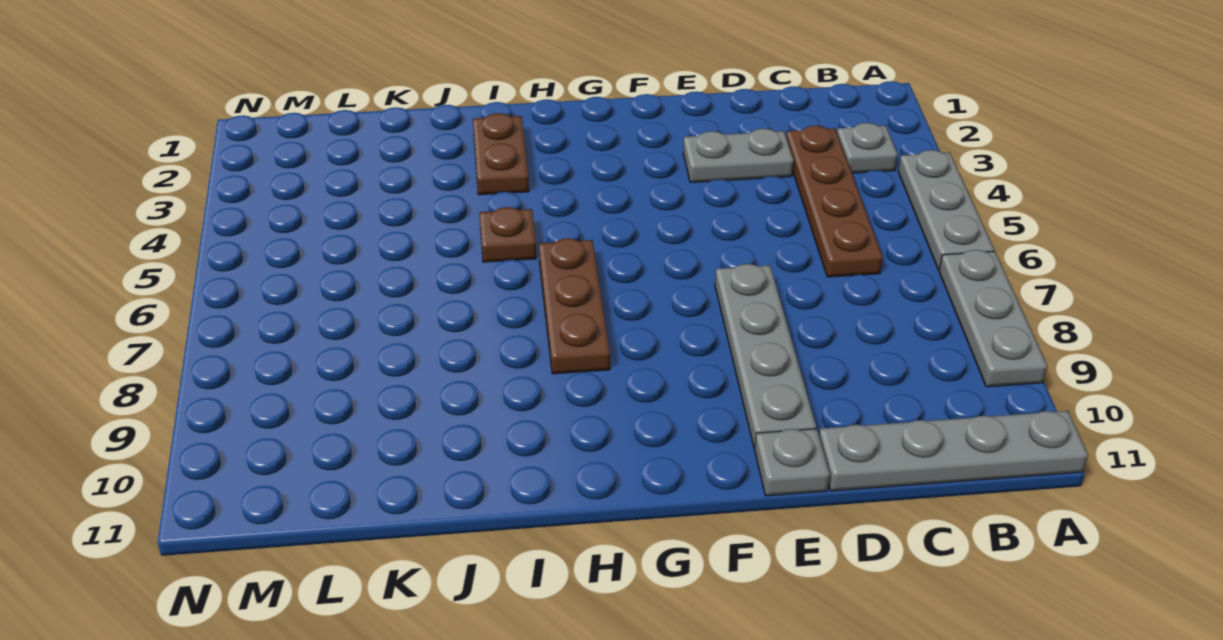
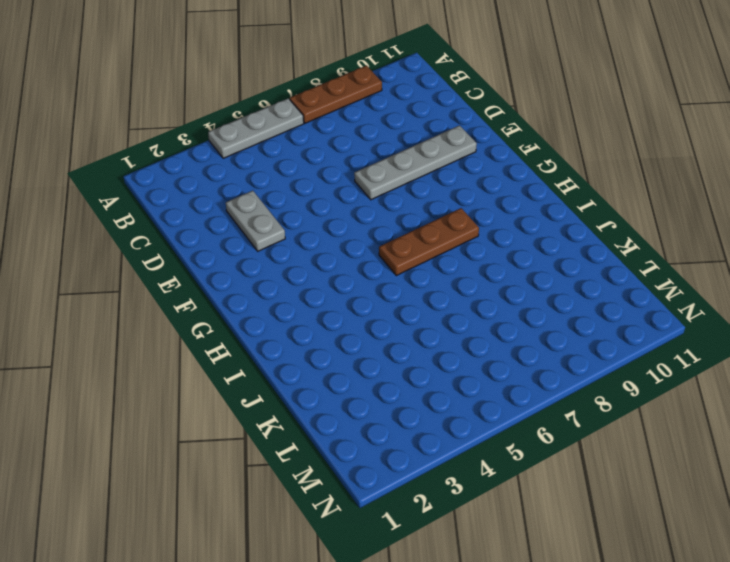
brown 1x3 plate [290,66,382,123] -> grey 1x3 plate [939,250,1047,387]
none -> grey 1x4 plate [819,411,1088,491]
none -> grey 1x1 plate [837,123,898,173]

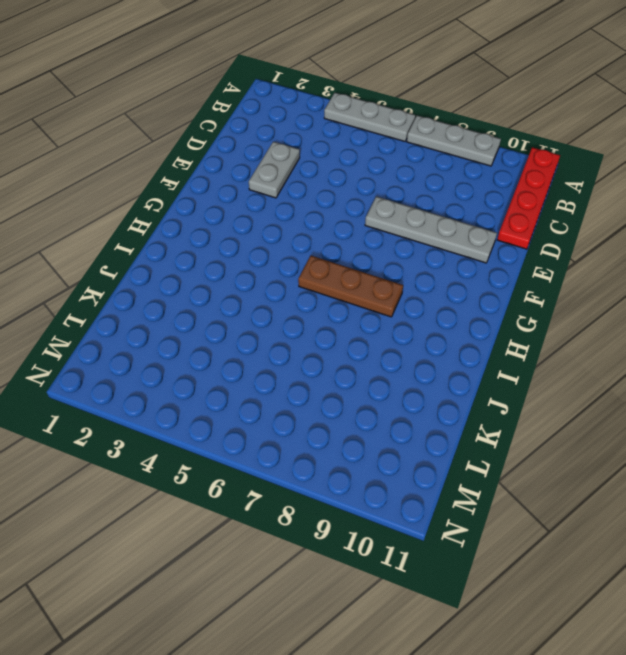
red 1x4 plate [497,147,560,249] -> grey 1x4 plate [819,411,1088,491]
none -> grey 1x1 plate [837,123,898,173]
none -> brown 1x4 plate [786,126,883,277]

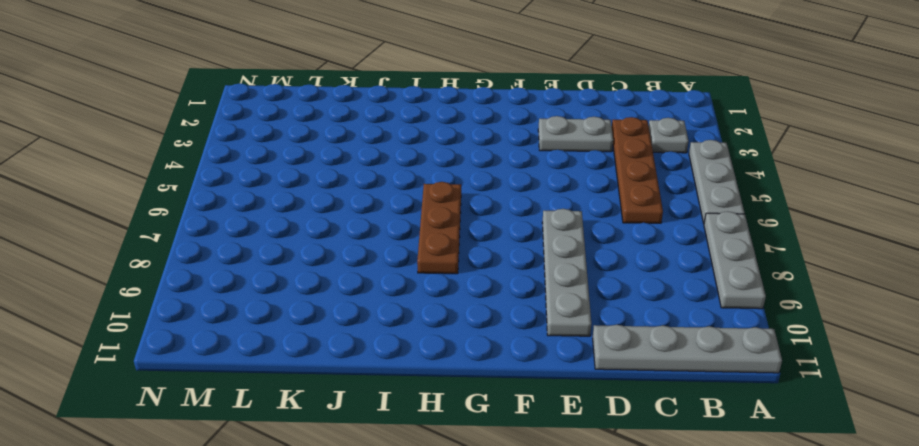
none -> grey 1x1 plate [755,429,830,496]
none -> brown 1x2 plate [473,113,529,195]

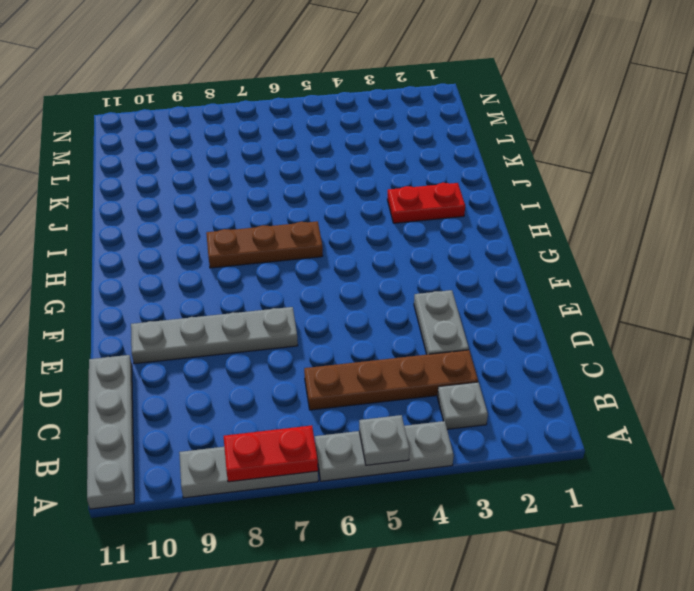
grey 1x1 plate [359,415,409,465] -> grey 1x1 plate moved to [755,429,830,496]
red 1x2 plate [224,425,318,482] -> none
red 1x2 plate [387,183,465,223] -> brown 1x2 plate [473,113,529,195]
none -> brown 1x1 plate [480,207,536,262]

